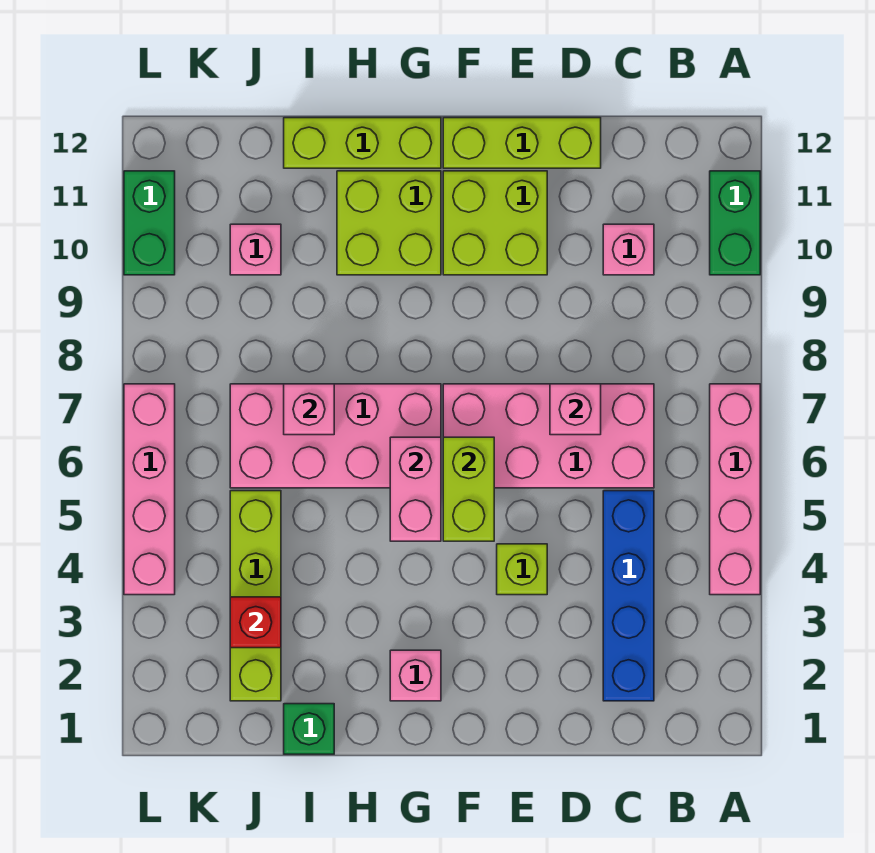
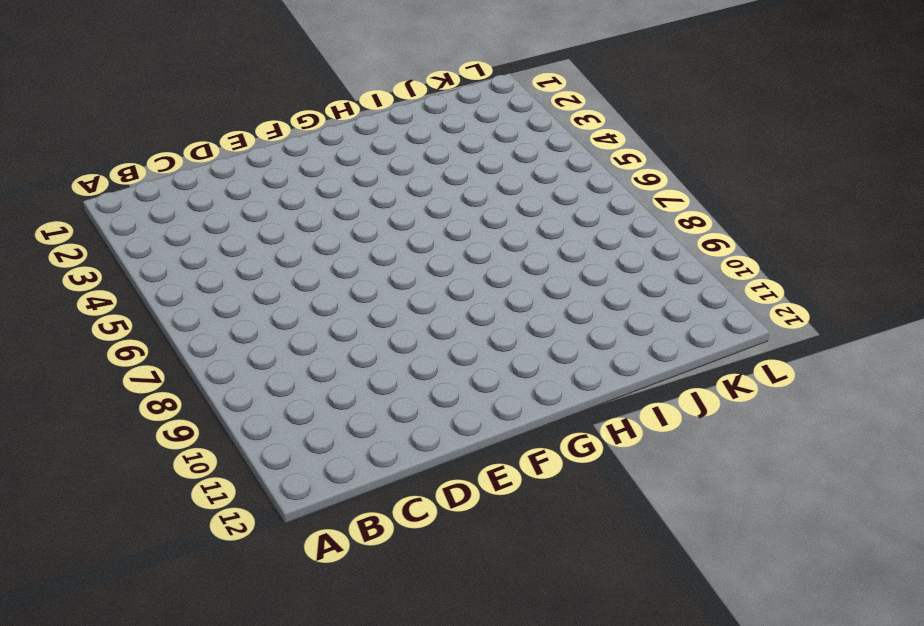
none -> pink 1x4 brick [710,384,760,595]
none -> green 1x2 brick [710,171,760,275]
none -> blue 1x4 brick [603,491,654,701]

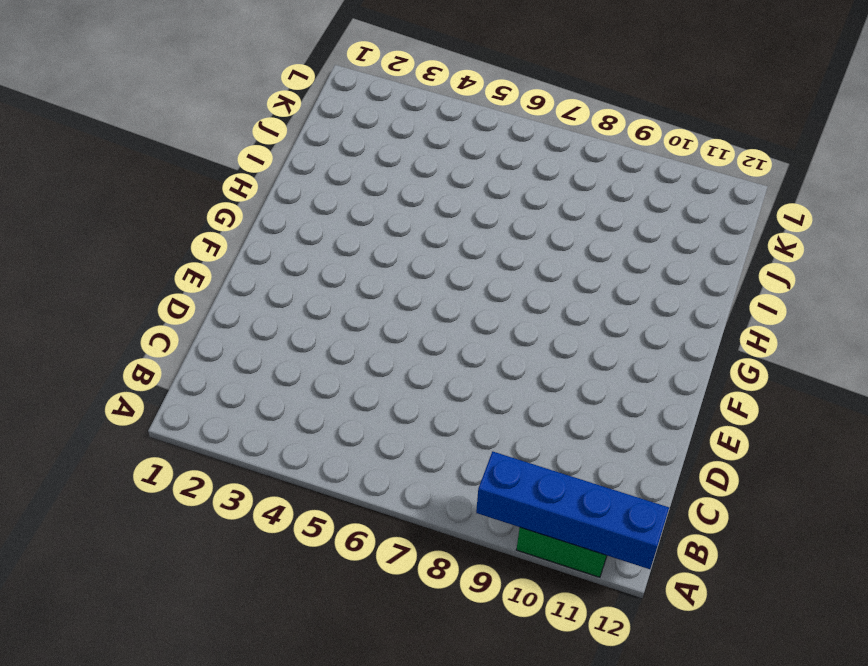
blue 1x4 brick [476,451,669,569] -> blue 1x4 brick moved to [603,491,654,701]
none -> pink 1x4 brick [710,384,760,595]
none -> pink 2x4 brick [443,384,654,488]
none -> pink 1x1 brick [603,224,654,275]

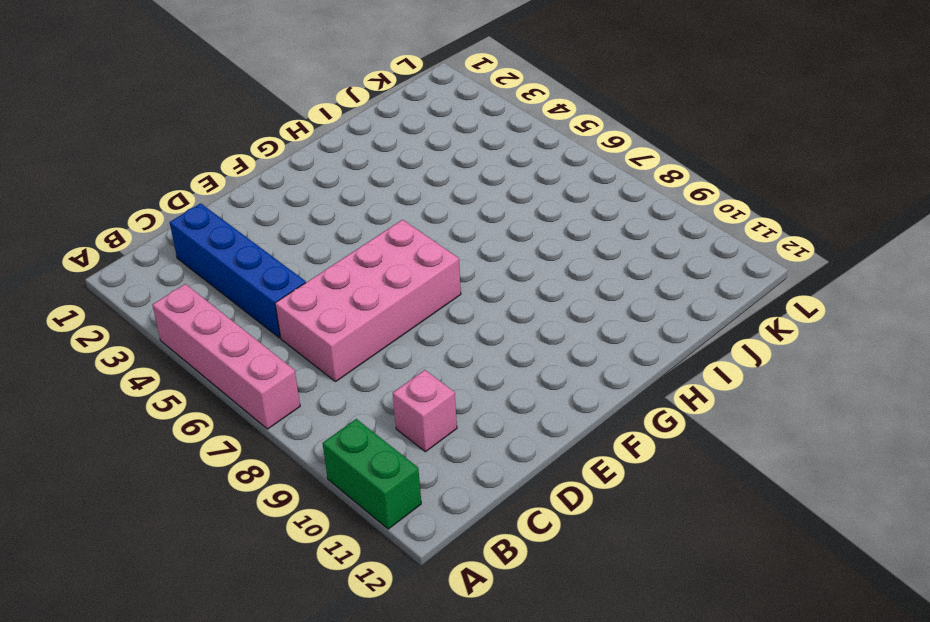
none -> lime 1x3 brick [443,118,601,168]
none -> lime 1x1 brick [497,544,547,595]
none -> lime 2x2 brick [443,171,547,275]

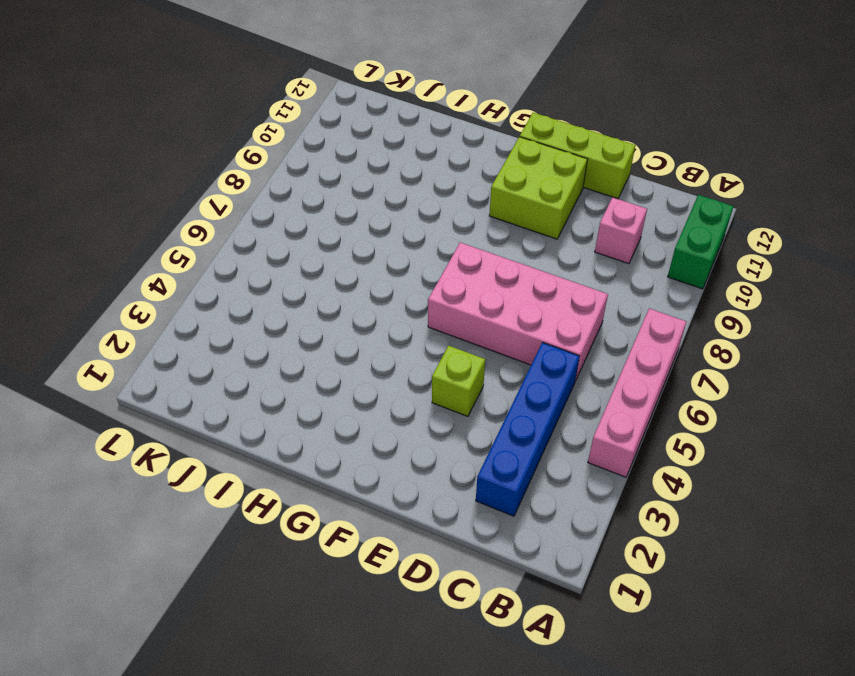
none -> pink 1x1 brick [390,650,441,701]
none -> pink 2x4 brick [230,384,441,488]
none -> lime 2x2 brick [337,171,441,275]

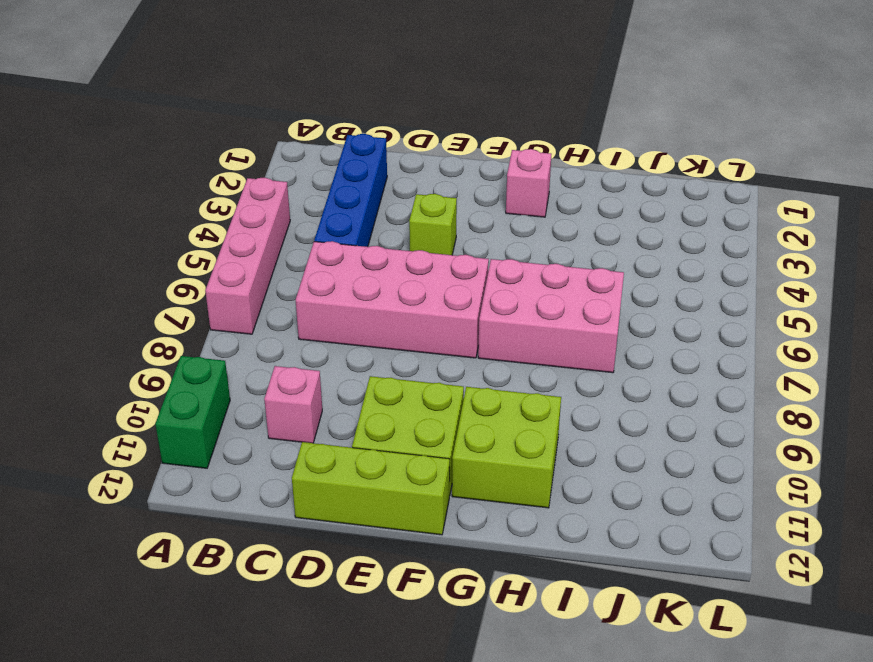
pink 2x3 brick [478,259,624,373] -> pink 2x4 brick [230,384,441,488]
none -> lime 1x3 brick [284,118,441,168]
none -> green 1x1 brick [284,704,334,754]
none -> lime 1x4 brick [230,491,281,701]

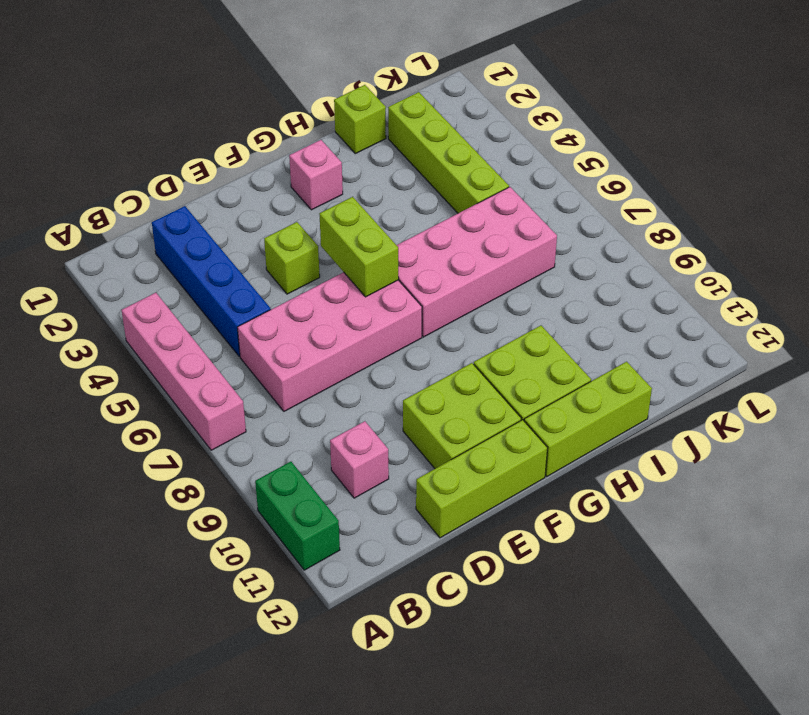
lime 1x1 brick [334,85,386,154] -> green 1x1 brick [284,704,334,754]
none -> pink 1x1 brick [230,224,281,275]
none -> pink 1x4 brick [124,384,175,595]
none -> green 1x2 brick [124,171,175,275]

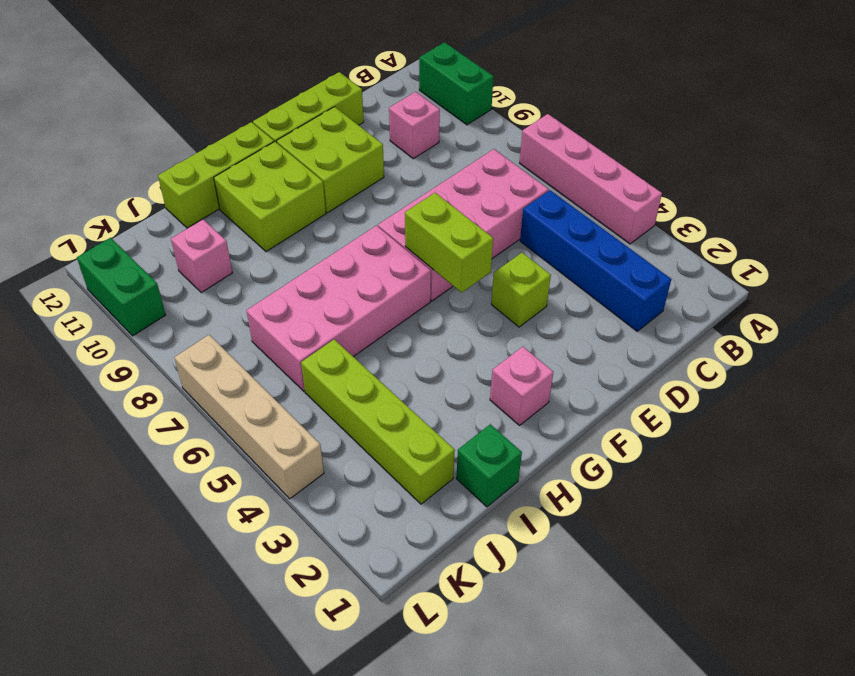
tan 1x4 brick [174,335,324,499] -> pink 1x4 brick [124,384,175,595]
none -> pink 1x1 brick [550,384,601,435]
none -> pink 1x2 brick [390,437,441,541]
none -> pink 1x1 brick [284,384,334,435]

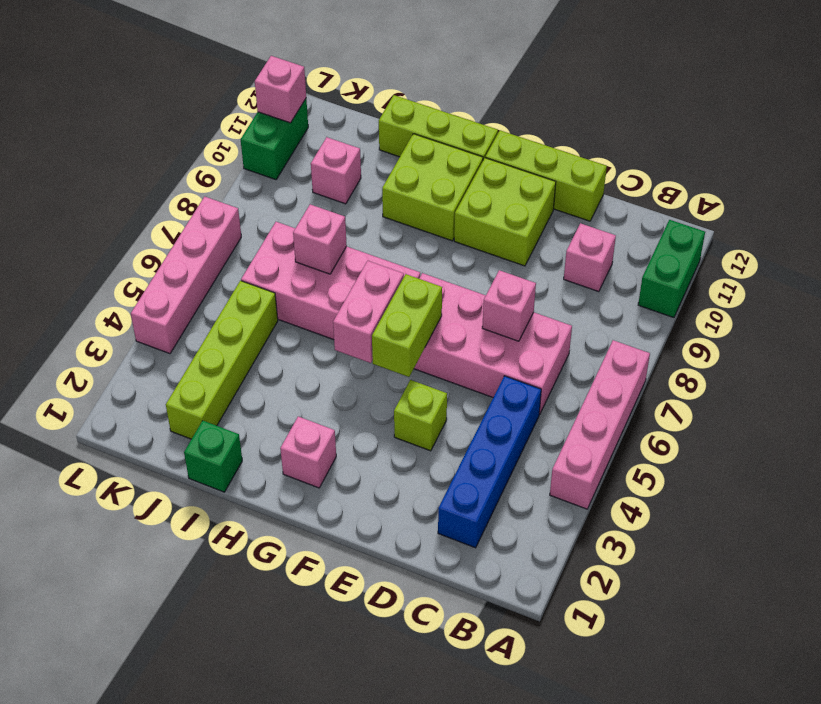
pink 1x1 brick [255,56,306,123] -> none
none -> red 1x1 brick [230,597,281,648]

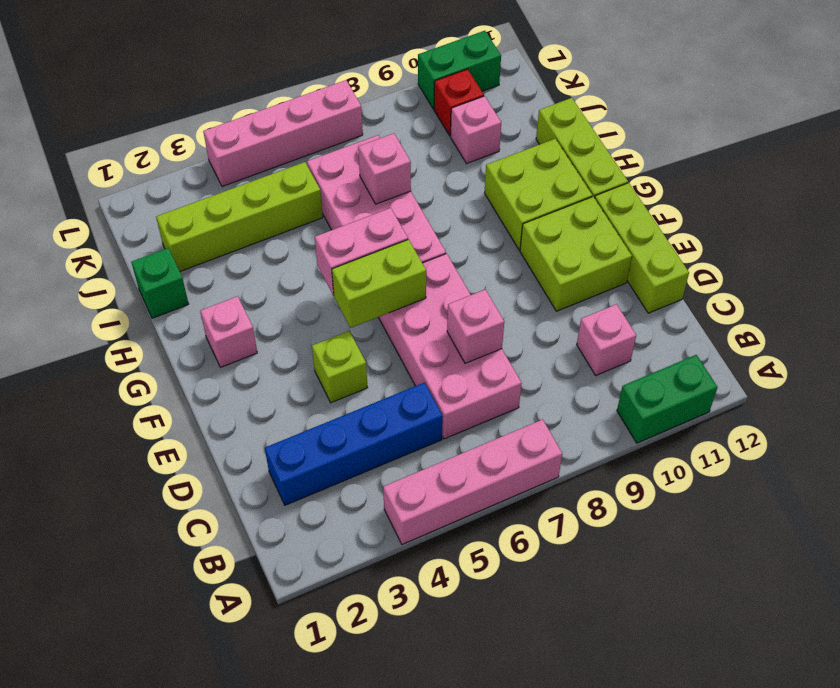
red 1x1 brick [434,69,484,136] -> red 1x1 brick moved to [230,597,281,648]

